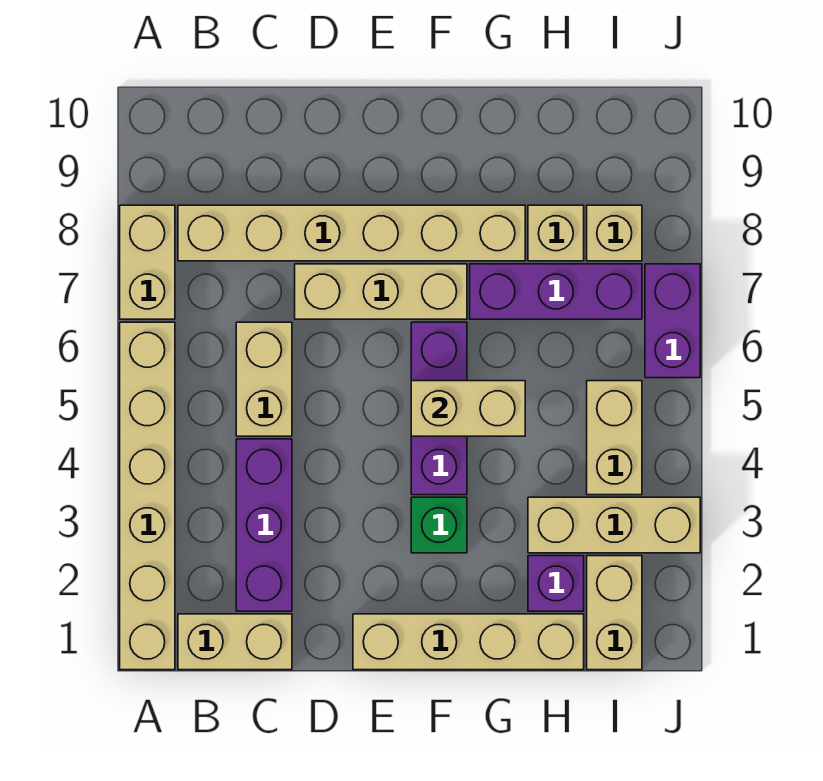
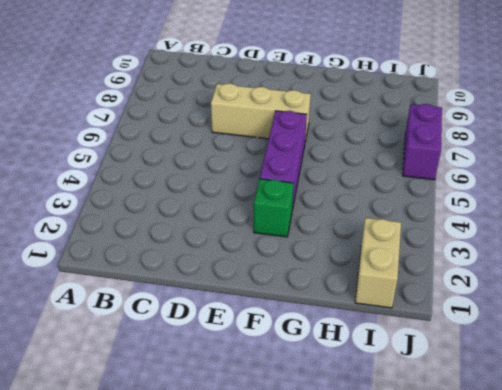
none -> tan 1x6 brick [120,322,175,670]
none -> tan 1x2 brick [120,205,175,319]
none -> tan 1x2 brick [178,614,292,670]

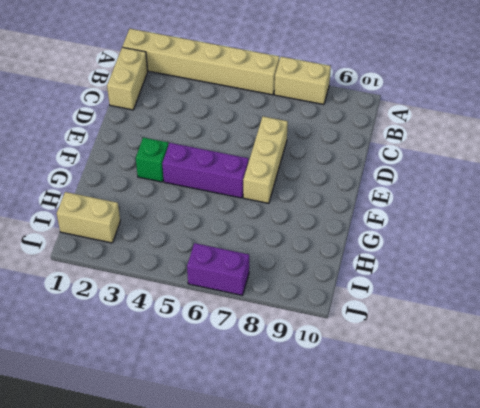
none -> tan 1x6 brick [178,205,525,261]
none -> purple 1x3 brick [236,439,292,611]
none -> tan 1x2 brick [236,322,292,436]

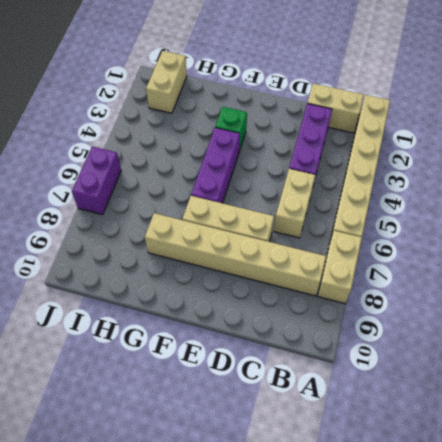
none -> tan 1x4 brick [353,614,584,670]
none -> purple 1x3 brick [470,264,642,319]
none -> purple 1x1 brick [528,556,584,611]

